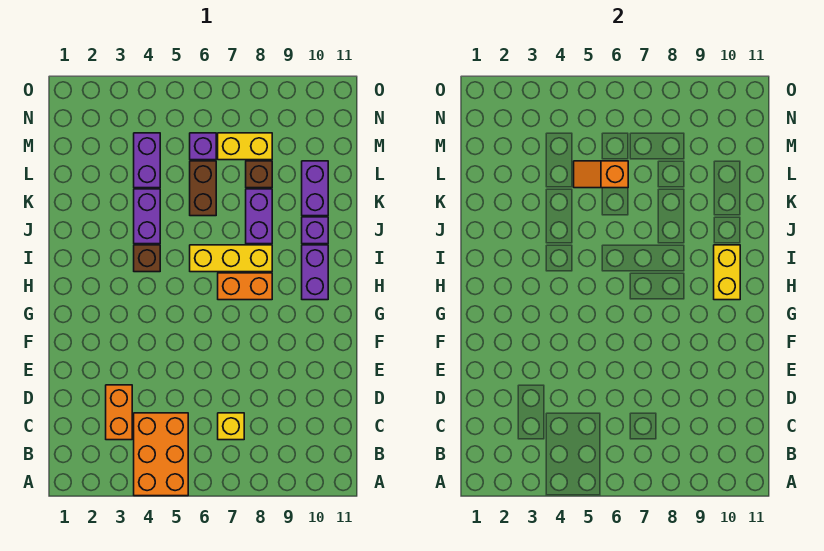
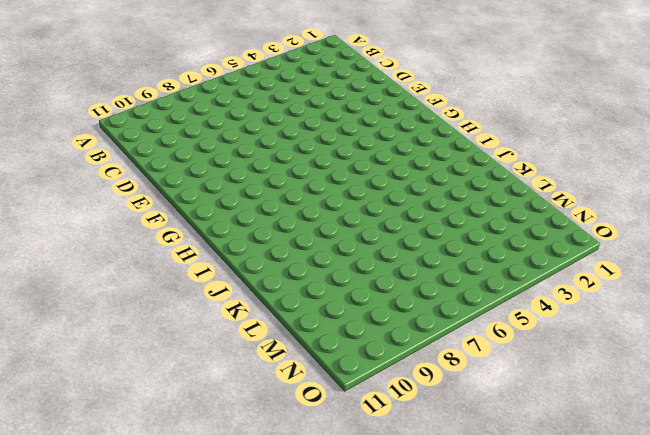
none -> orange 2x3 brick [134,413,188,496]
none -> orange 1x2 brick [106,385,132,440]
none -> yellow 1x1 brick [218,413,244,440]

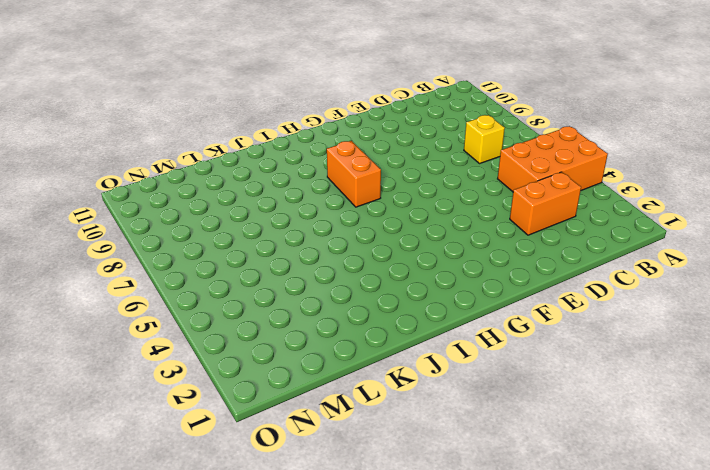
none -> purple 1x2 brick [302,245,328,300]
none -> brown 1x1 brick [134,245,160,272]
none -> yellow 1x3 brick [190,245,272,272]

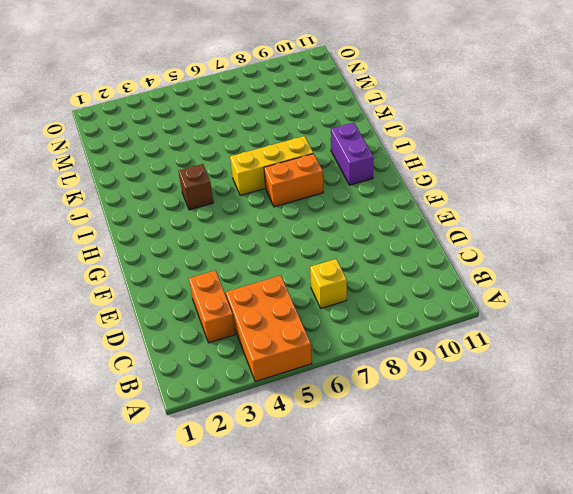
none -> purple 1x2 brick [134,189,160,244]
none -> purple 1x2 brick [246,189,272,244]
none -> purple 1x1 brick [302,217,328,244]

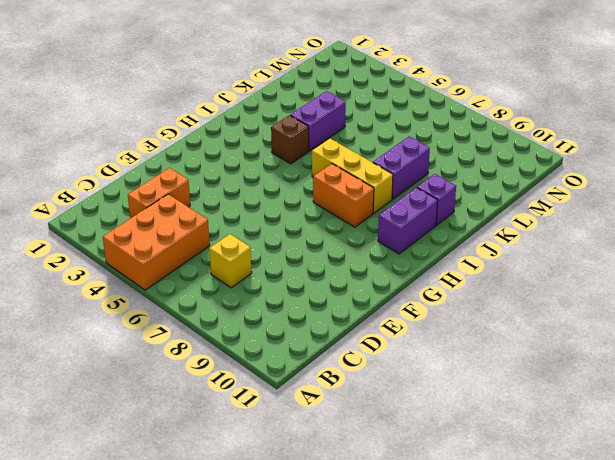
none -> brown 1x2 brick [190,161,216,216]
none -> purple 1x2 brick [302,161,328,216]
none -> purple 1x2 brick [134,133,160,188]

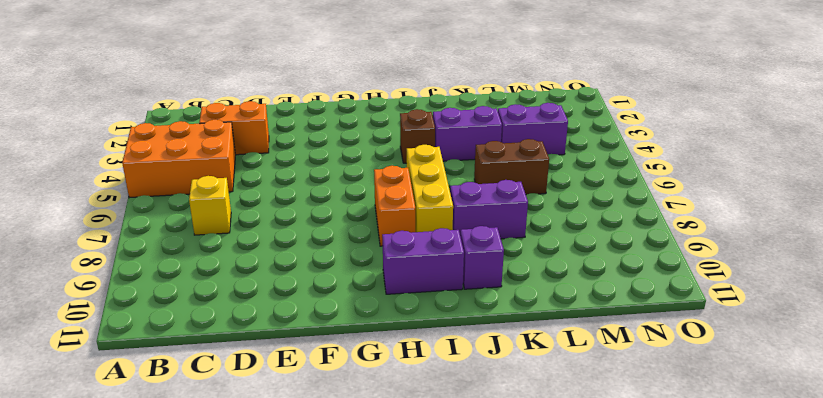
none -> purple 1x2 brick [302,161,328,216]
none -> brown 1x1 brick [246,161,272,188]
none -> purple 1x1 brick [190,133,216,160]

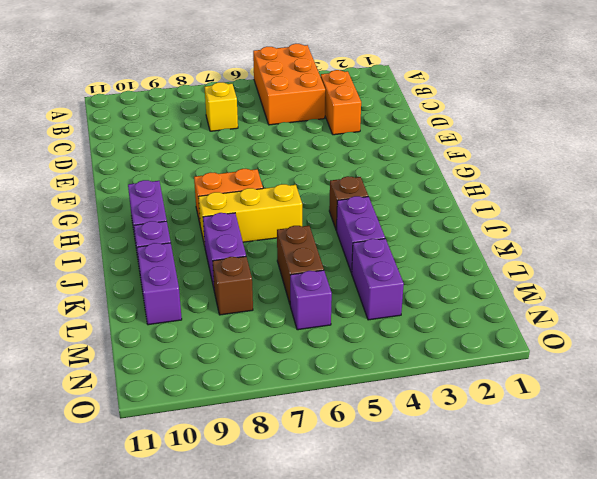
none -> yellow 1x2 brick [218,133,272,160]
none -> yellow 1x2 brick [714,245,740,300]
none -> orange 1x2 slope [574,161,628,188]

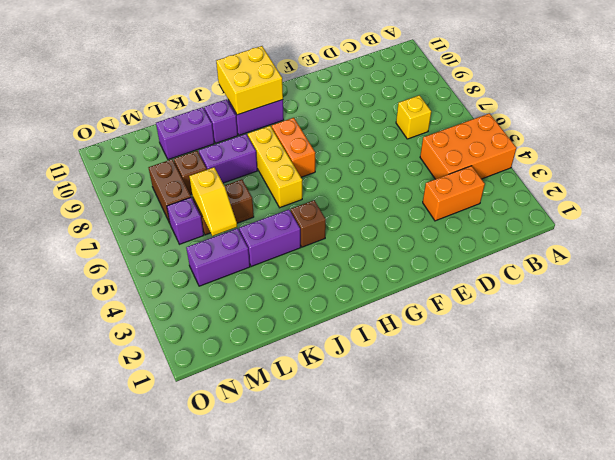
yellow 2x2 brick [216,46,283,115] -> yellow 1x2 brick [714,245,740,300]
yellow 1x2 slope [189,167,237,236] -> orange 1x2 slope [574,161,628,188]
brown 1x2 brick [148,159,191,223] -> yellow 1x2 brick [218,133,272,160]

